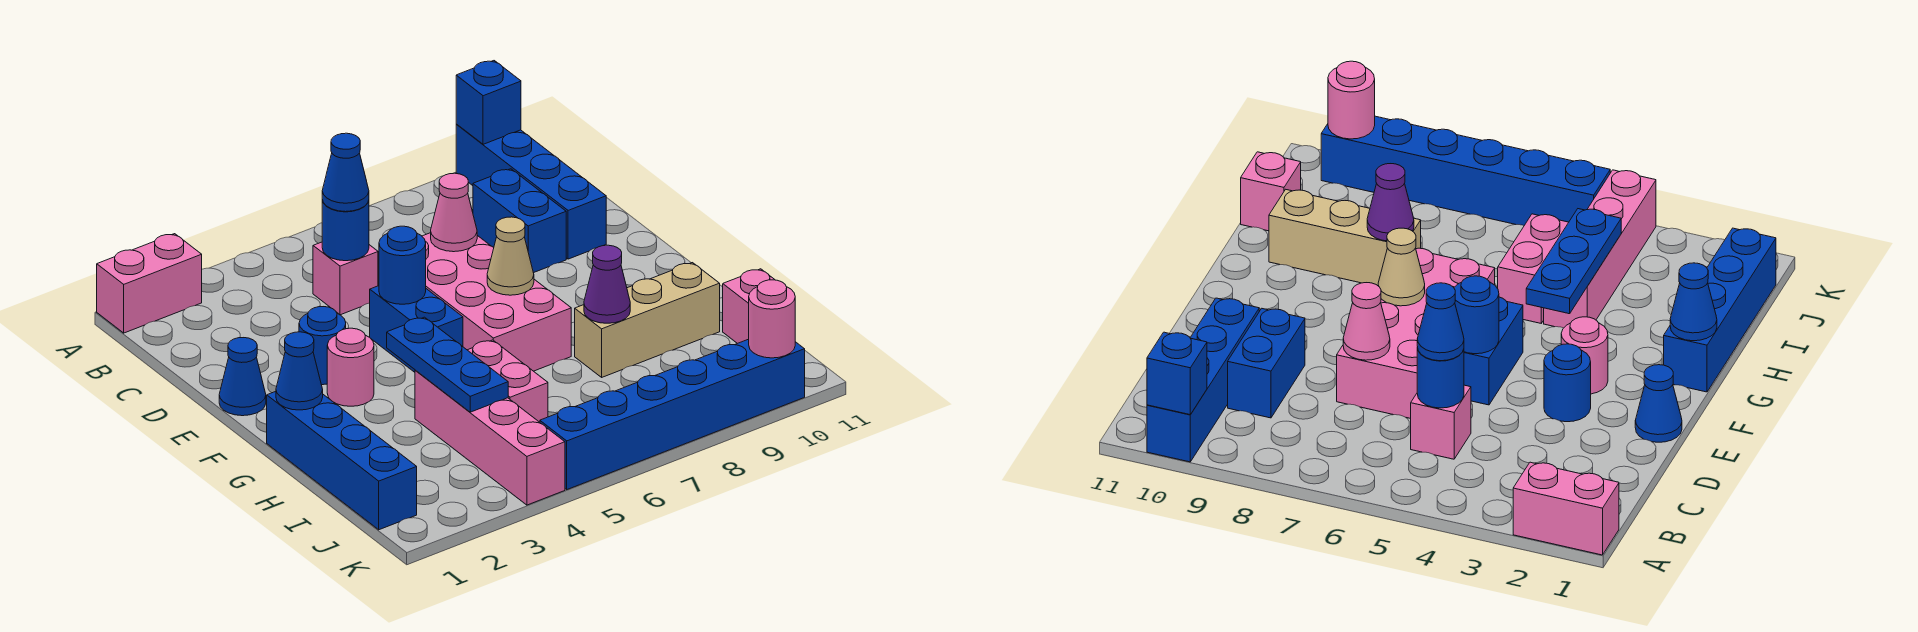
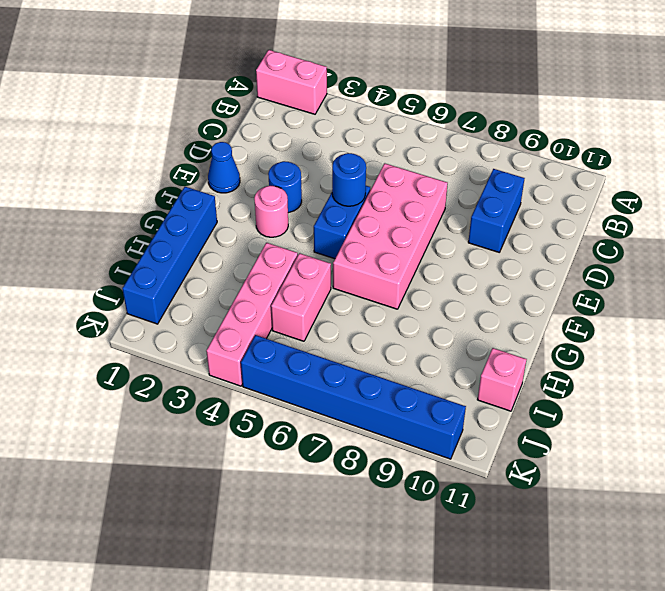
none -> blue 1x4 brick [456,124,606,259]
none -> pink 1x1 brick [313,242,378,315]
none -> tan 1x3 brick [575,263,720,377]

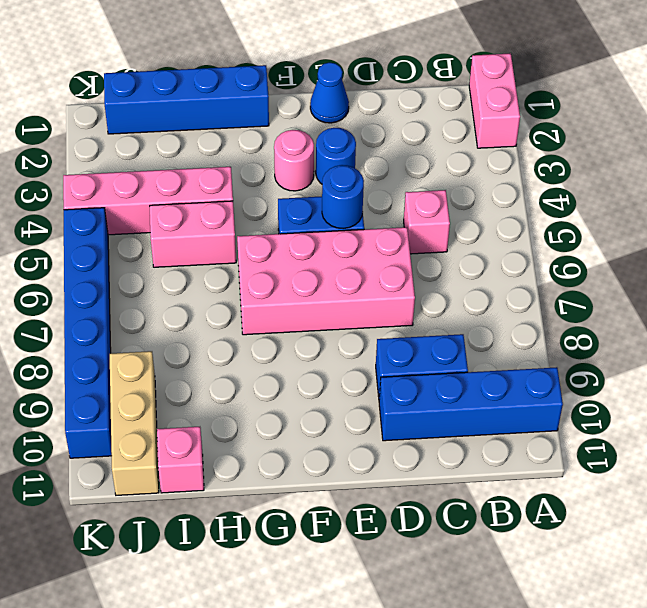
tan 1x3 brick [110,351,159,495] -> tan 1x3 brick moved to [575,263,720,377]
none -> blue 1x1 brick [456,61,521,144]
none -> blue 1x1 round brick [322,200,369,261]
none -> pink 1x1 cone [431,173,477,252]

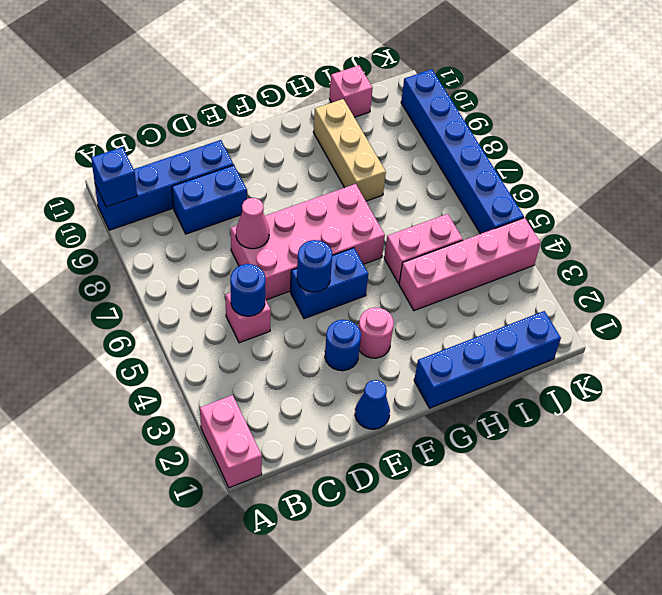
none -> tan 1x1 cone [487,217,534,295]
none -> blue 1x1 cone [276,332,323,410]
none -> blue 1x3 plate [387,317,508,412]

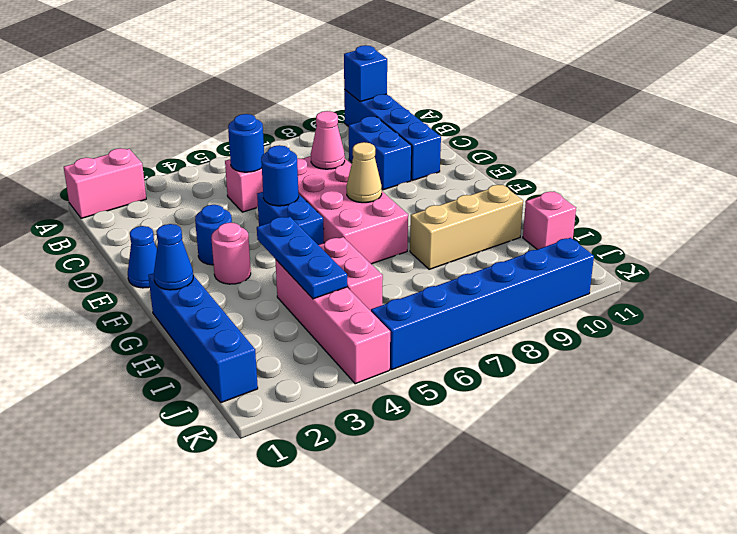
none -> purple 1x1 cone [584,245,630,323]
none -> pink 1x1 round brick [749,280,795,358]
none -> blue 1x1 cone [322,133,369,212]

